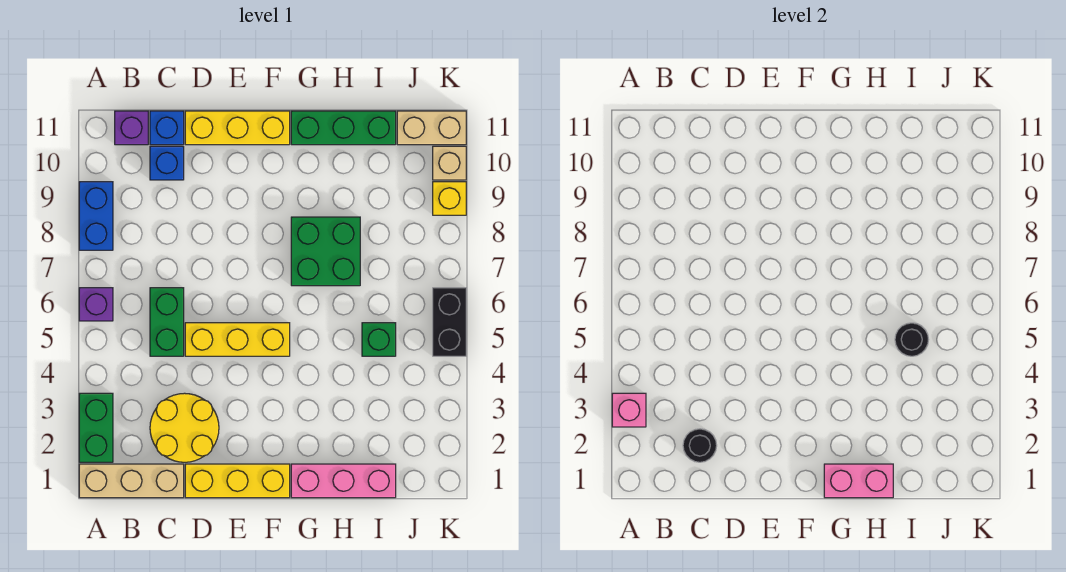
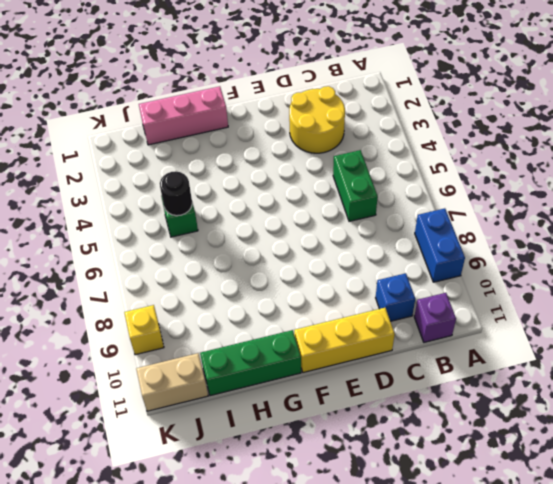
none -> tan 1x3 brick [79,464,184,498]
none -> green 1x2 brick [79,393,113,462]
none -> purple 1x1 brick [79,288,113,321]

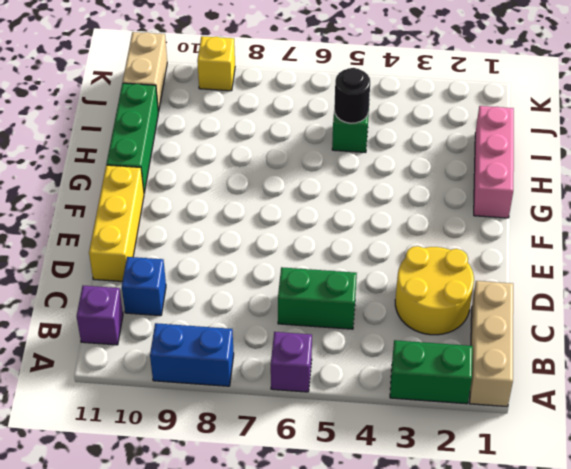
none -> blue 1x1 brick [150,111,184,145]
none -> yellow 1x3 brick [185,464,290,498]
none -> yellow 1x3 brick [185,323,290,356]

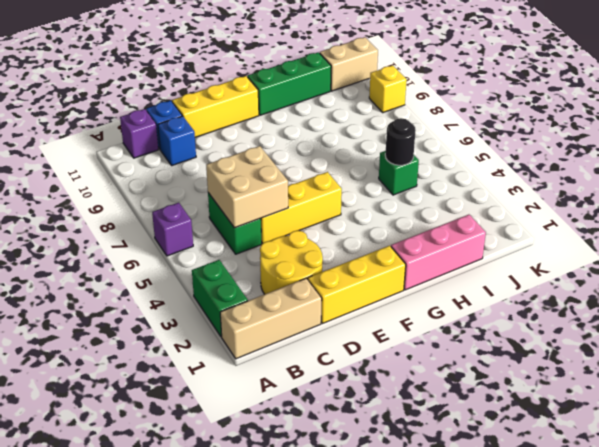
tan 2x2 brick [206,146,288,228] -> none
none -> blue 1x2 brick [79,182,113,250]
none -> green 2x2 brick [291,217,360,286]
none -> black 1x2 brick [433,288,466,356]

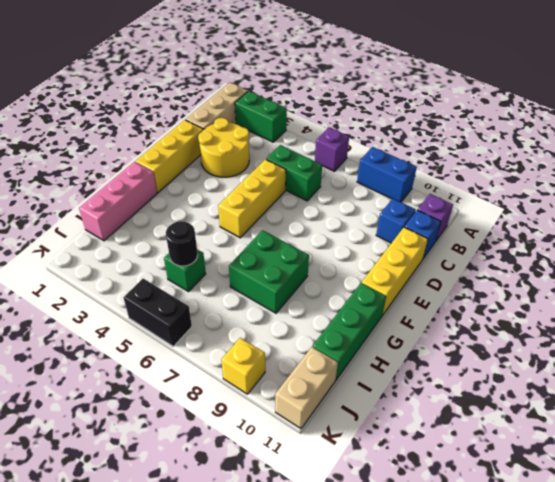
none -> tan 1x1 brick [433,146,466,180]
none -> pink 1x1 brick [612,393,646,427]
none -> black 1x1 round brick [683,429,717,462]

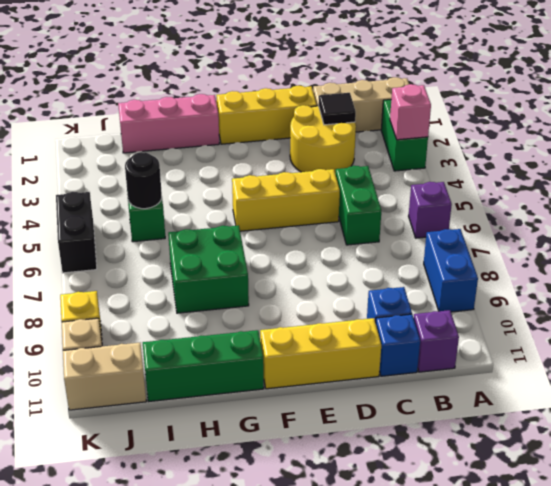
black 1x1 tile [319,93,356,125] -> black 1x1 round brick [683,429,717,462]
none -> pink 1x2 brick [824,464,893,498]

